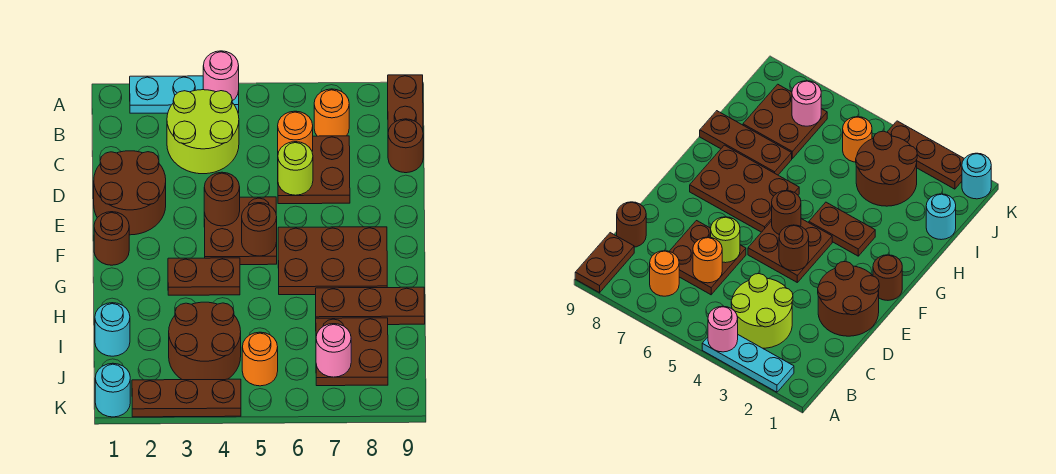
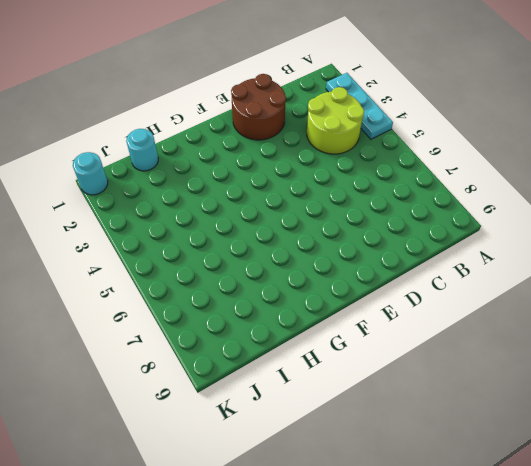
none -> brown 1x2 plate [388,75,423,132]
none -> orange 1x1 round brick [314,89,349,136]
none -> brown 2x2 plate [278,136,350,204]

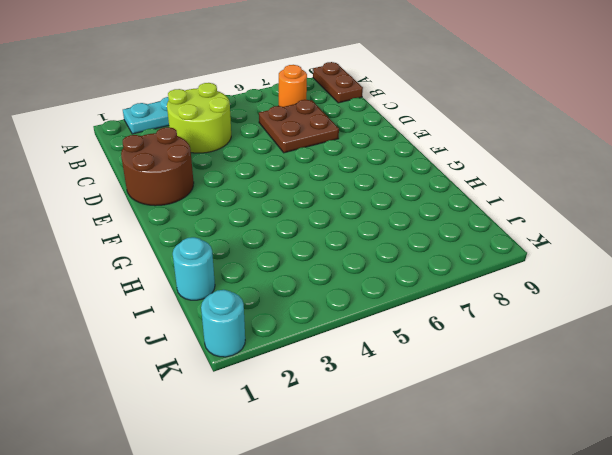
none -> brown 1x1 round brick [388,119,423,173]
none -> brown 2x2 plate [204,197,277,265]
none -> brown 1x1 round brick [94,212,129,265]

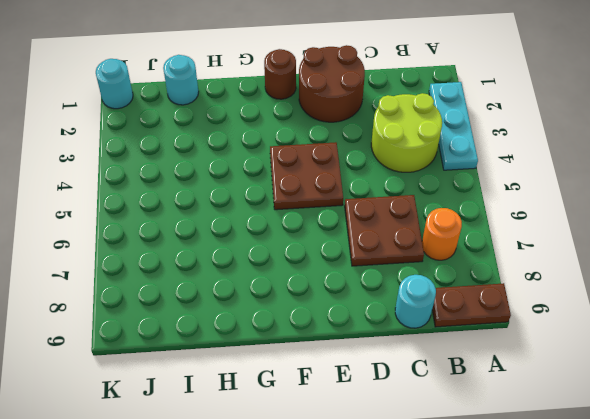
cyan 1x1 round brick [395,275,436,328] -> brown 1x1 round brick [388,119,423,173]
none -> brown 2x3 plate [278,227,387,295]
none -> brown 1x2 plate [168,258,240,295]
none -> brown 1x3 plate [316,287,425,325]

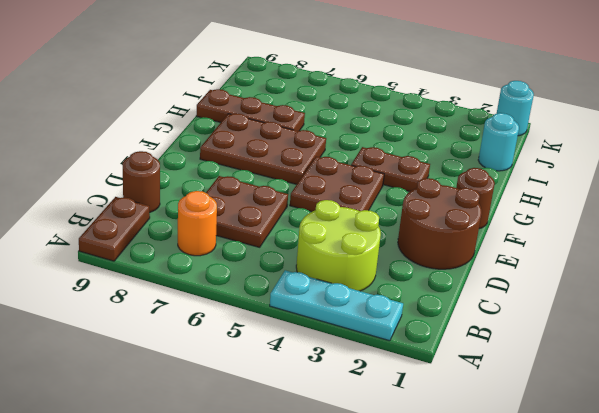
none -> brown 2x2 round brick [169,302,241,380]
none -> brown 2x2 plate [316,318,388,386]
none -> orange 1x1 round brick [242,332,278,386]

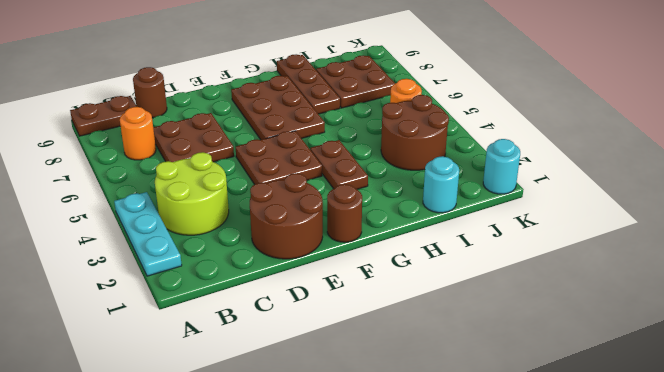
none -> brown 1x3 plate [132,379,241,417]
none -> pink 1x1 round brick [203,51,239,101]
none -> orange 1x1 round brick [278,111,313,153]

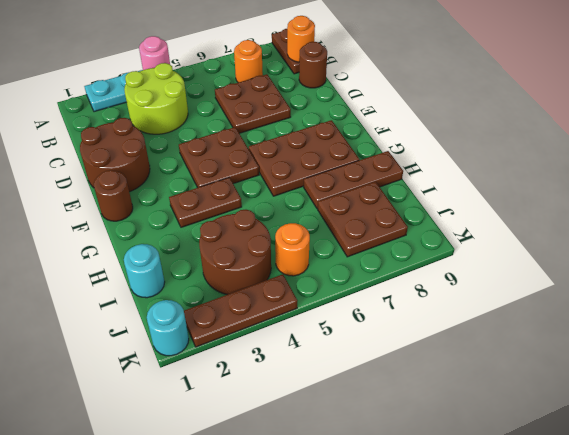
orange 1x1 round brick [287,16,315,62] -> orange 1x1 round brick moved to [278,111,313,153]
none -> lime 1x1 round brick [278,142,313,195]
none -> brown 1x1 round brick [204,172,240,226]
none -> brown 1x1 round brick [242,203,277,256]

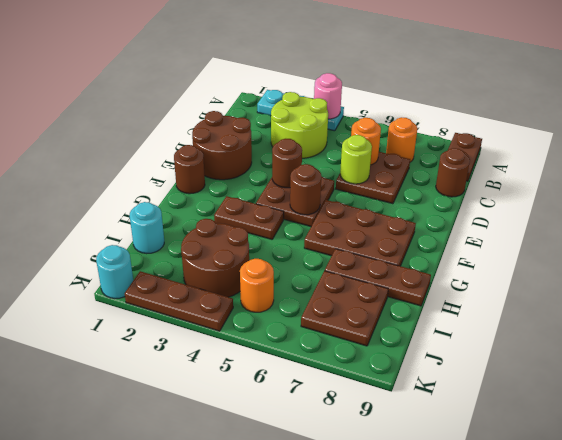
none -> pink 1x1 round brick [316,324,351,377]

